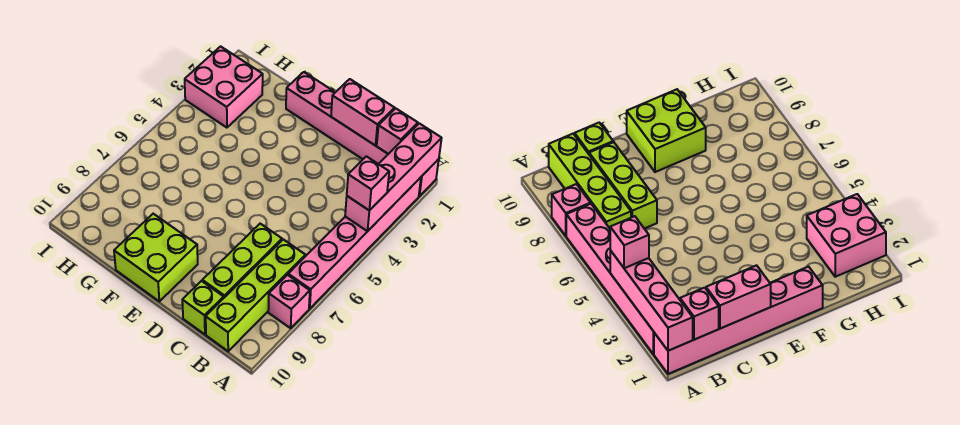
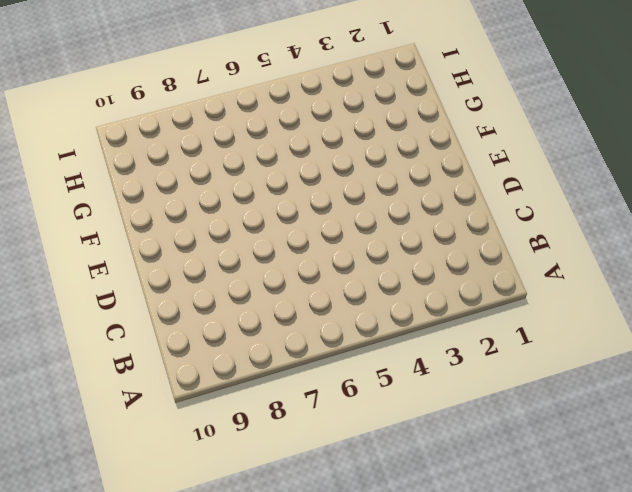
none -> pink 1x6 brick [286,72,439,196]
none -> pink 1x6 brick [288,177,421,309]
none -> pink 1x1 brick [268,275,310,328]

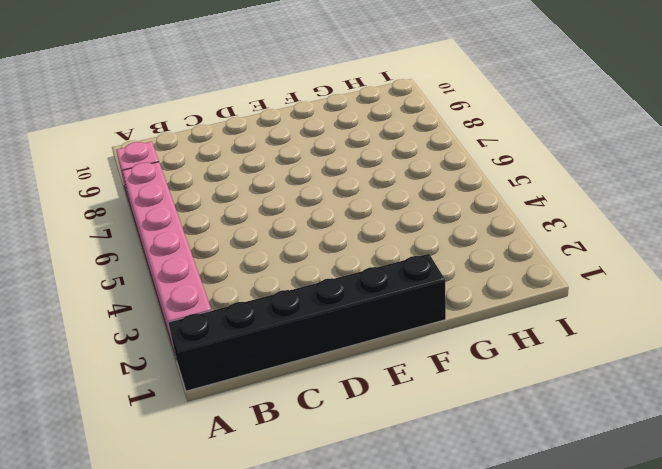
black 1x6 brick [168,254,446,391] -> pink 1x6 brick [286,72,439,196]
none -> lime 1x4 brick [206,239,305,351]
none -> lime 1x3 brick [202,224,282,298]
none -> lime 1x1 brick [182,281,224,334]

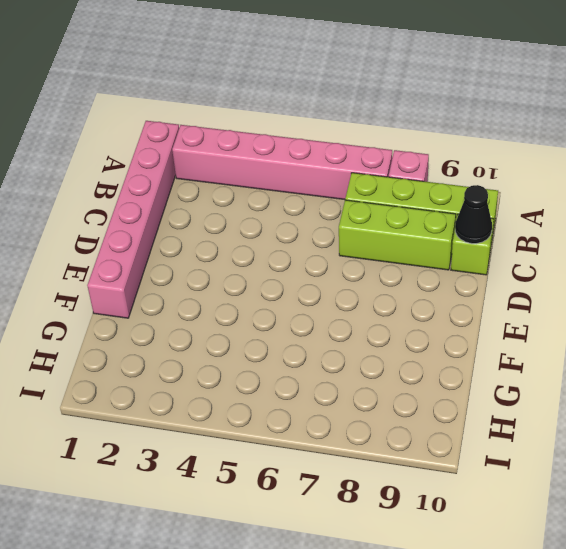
black 1x1 cone [455,185,492,244] -> none
none -> lime 2x2 brick [114,214,198,301]
none -> pink 2x2 brick [185,46,263,128]
none -> pink 1x4 brick [345,123,442,231]

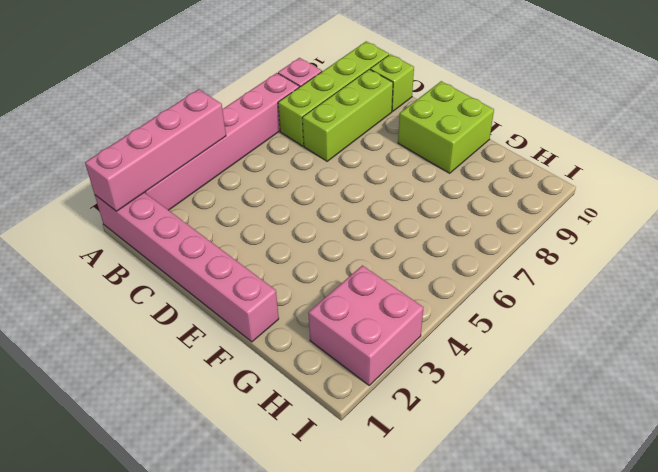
none -> pink 1x1 brick [377,108,418,154]
none -> pink 1x2 brick [331,79,395,145]
none -> pink 1x1 brick [347,156,389,211]

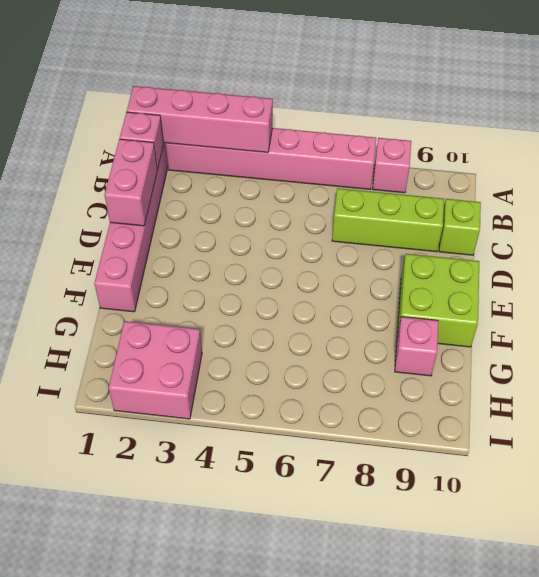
pink 1x1 brick [395,317,439,376] -> pink 1x1 brick moved to [347,156,389,211]
none -> lime 1x4 brick [206,239,305,351]

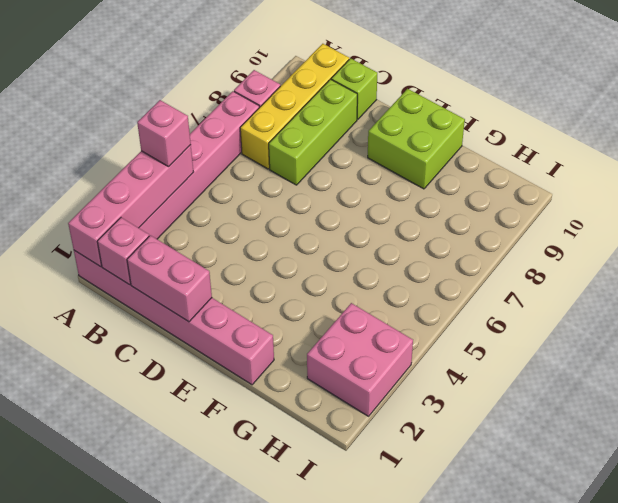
yellow 1x4 brick [240,44,349,169] -> lime 1x4 brick [206,239,305,351]

